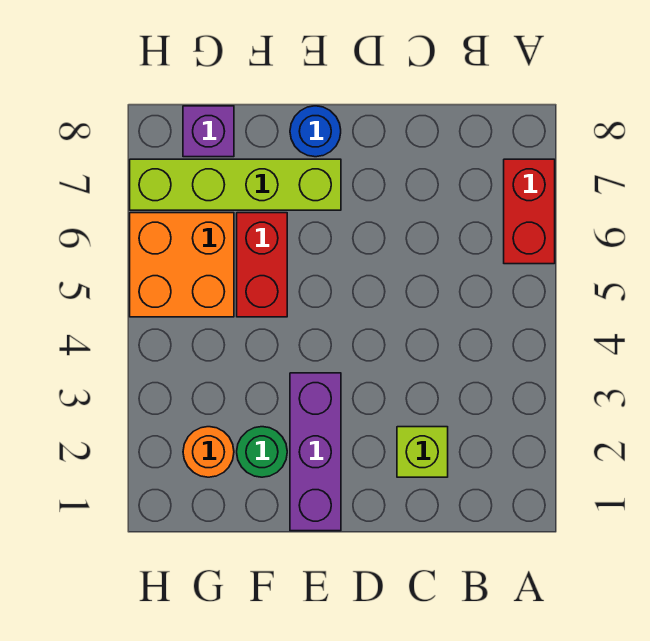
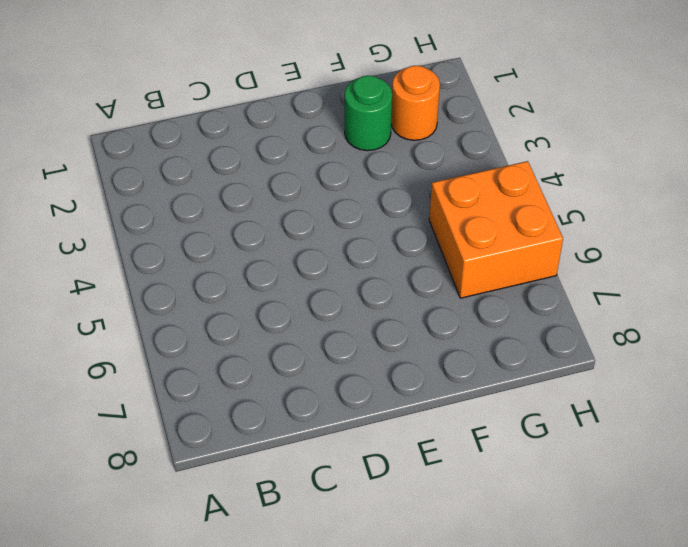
none -> red 1x2 brick [504,159,555,264]
none -> lime 1x1 brick [397,427,448,477]

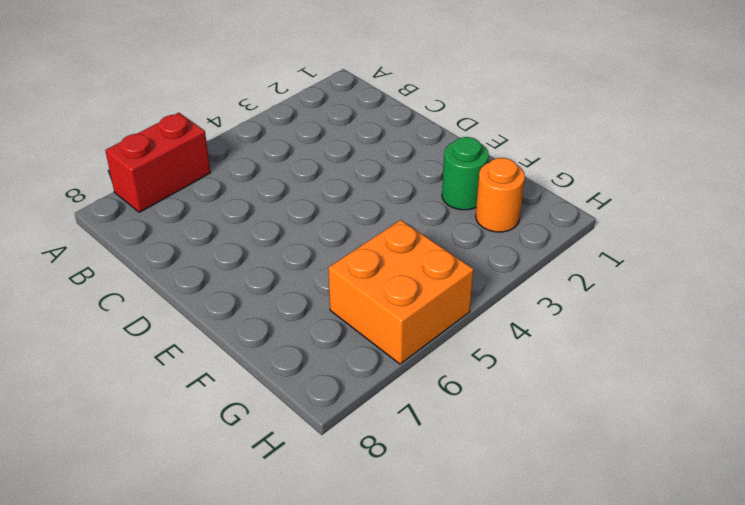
none -> lime 1x1 brick [397,427,448,477]
none -> purple 1x3 brick [290,373,341,531]

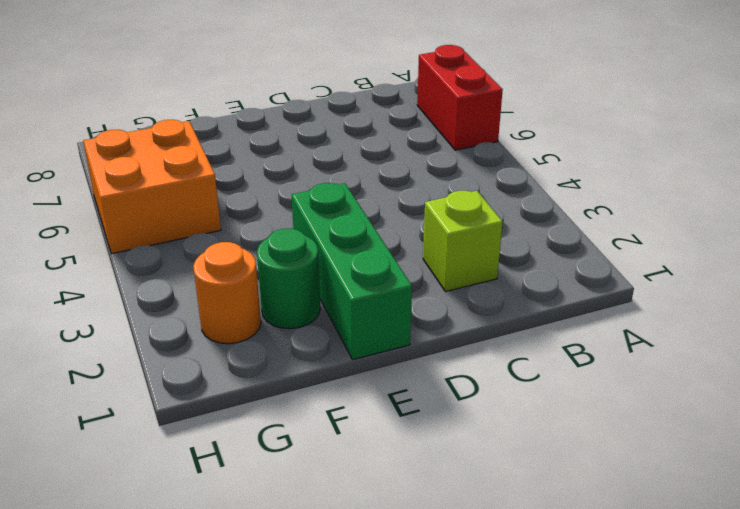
green 1x3 brick [292,183,412,360] -> purple 1x3 brick [290,373,341,531]
none -> lime 1x4 brick [130,159,341,210]
none -> blue 1x1 round brick [290,106,341,157]

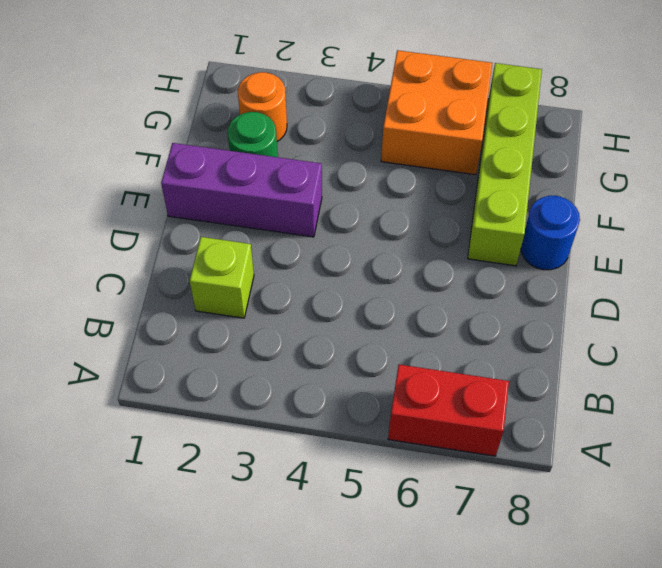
none -> red 1x2 brick [237,213,287,317]
none -> purple 1x1 brick [183,106,234,157]

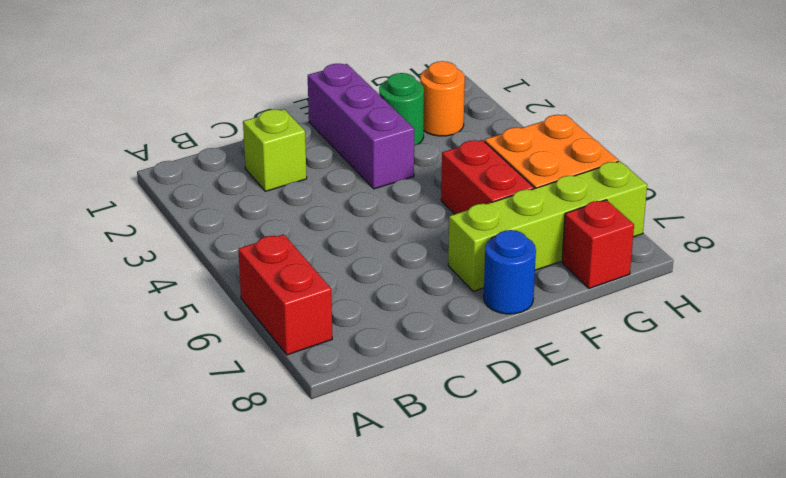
red 1x1 brick [562,200,634,288] -> purple 1x1 brick [183,106,234,157]

